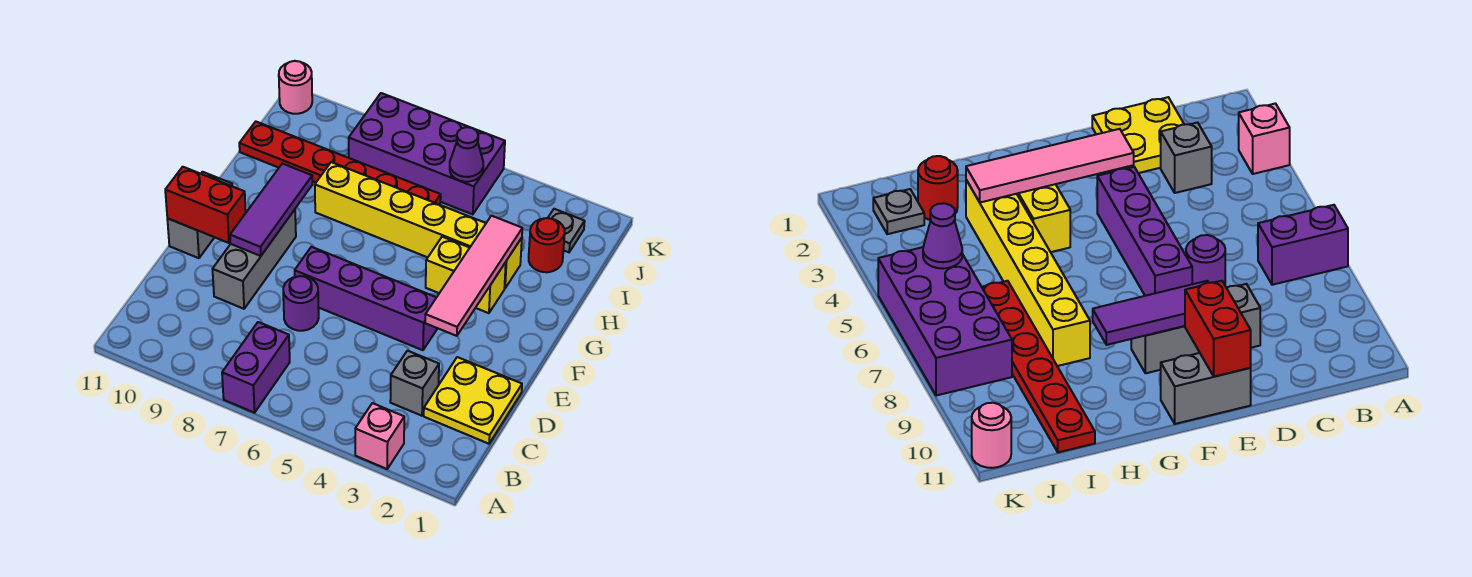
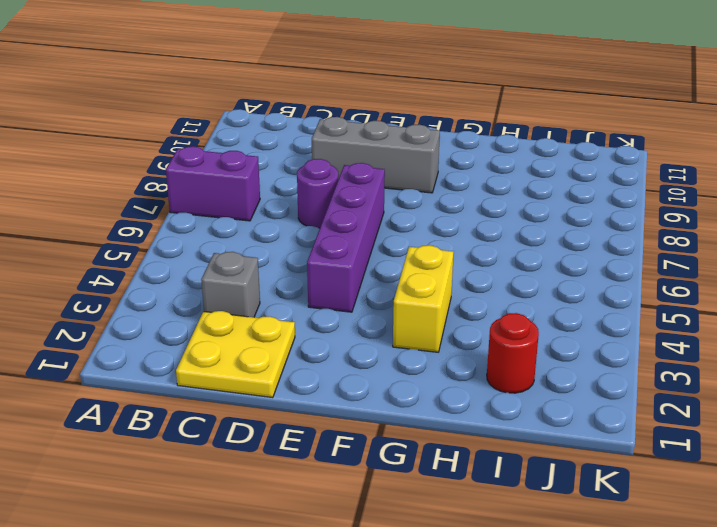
none -> pink 1x1 brick [355,403,404,469]
none -> grey 1x2 brick [167,172,232,258]
none -> yellow 1x6 brick [315,162,522,288]

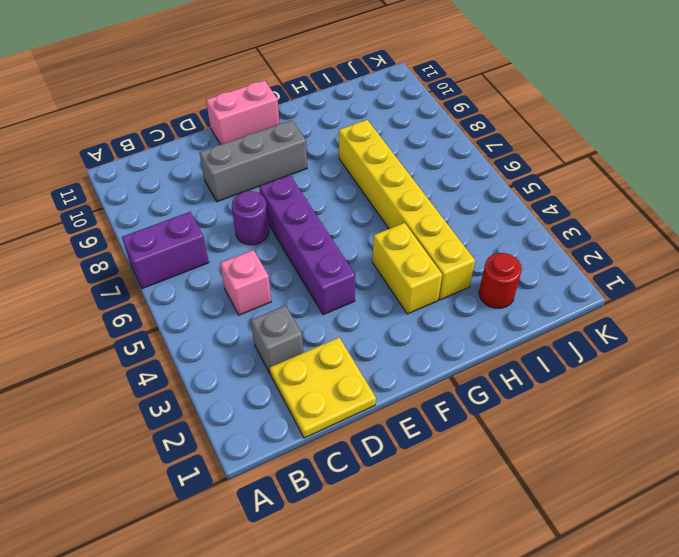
pink 1x1 brick [220,250,271,315] -> pink 1x1 brick moved to [355,403,404,469]
pink 1x2 brick [206,80,279,145] -> grey 1x2 brick [167,172,232,258]
none -> red 1x6 plate [239,122,441,205]
none -> grey 1x1 plate [548,209,585,252]
none -> purple 2x4 brick [349,93,505,214]

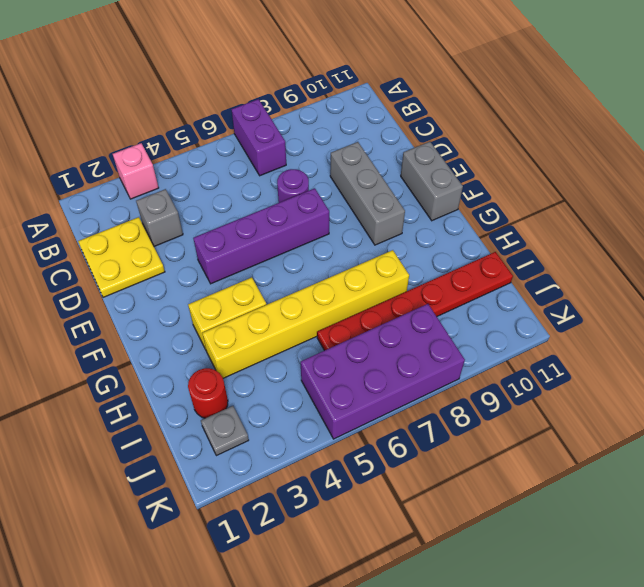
none -> pink 1x1 round brick [279,61,312,114]
none -> pink 1x4 tile [425,216,522,336]
none -> purple 1x3 tile [230,164,312,256]

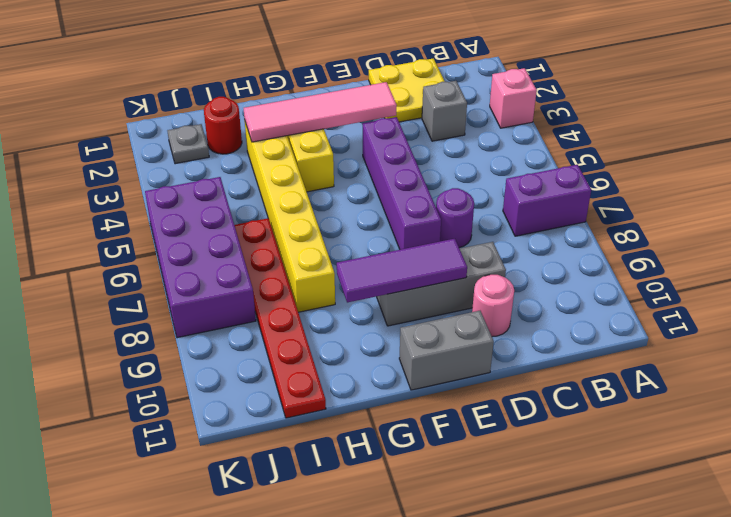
pink 1x1 round brick [472,275,514,337] -> pink 1x1 round brick moved to [279,61,312,114]
none -> red 1x2 brick [165,167,246,243]
none -> purple 1x1 cone [450,127,483,182]

